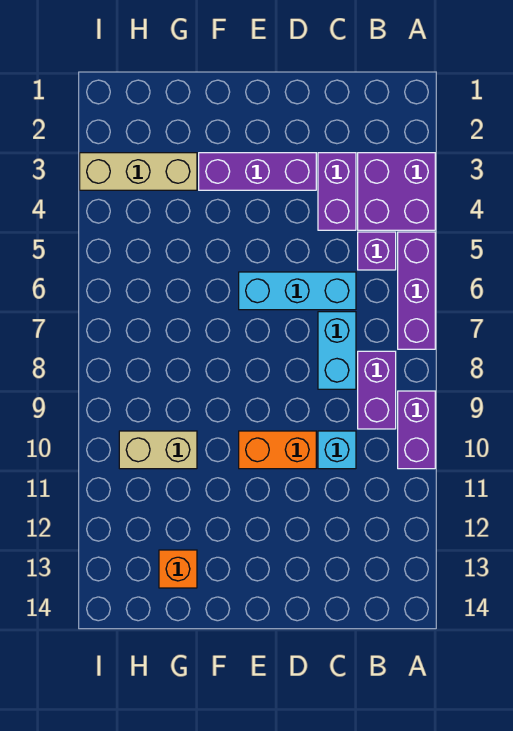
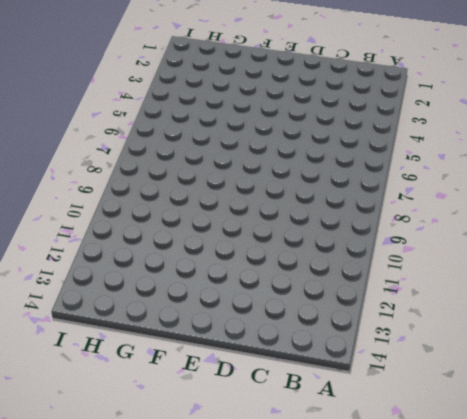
none -> purple 2x2 brick [358,153,435,230]
none -> purple 1x3 brick [398,232,435,349]
none -> purple 1x2 brick [398,391,435,469]

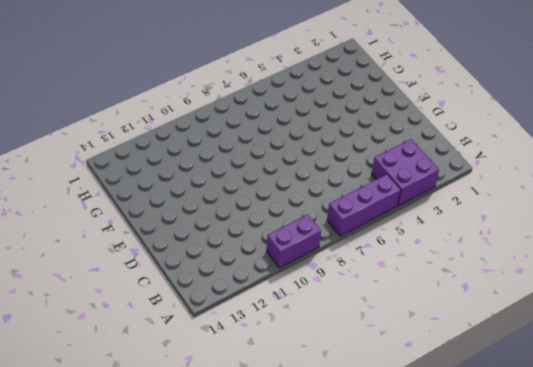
none -> purple 1x1 brick [358,232,396,270]
none -> purple 1x2 brick [358,351,396,429]
none -> purple 1x2 brick [318,153,356,230]

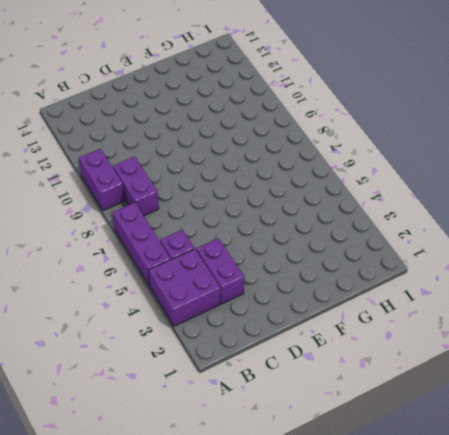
none -> cyan 1x3 brick [239,272,356,310]
none -> cyan 1x2 brick [318,312,356,389]
none -> cyan 1x1 brick [318,431,356,469]

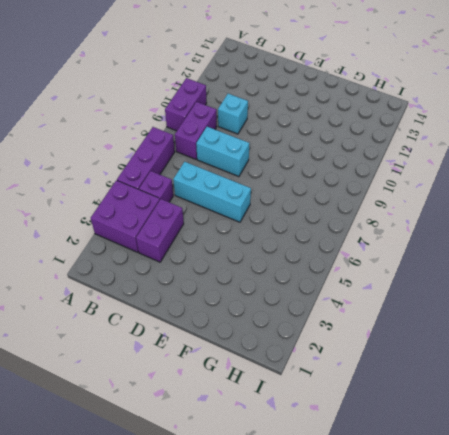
cyan 1x2 brick [196,127,249,177] -> cyan 1x2 brick turned to [318,312,356,389]
none -> purple 1x3 brick [199,153,316,190]
none -> orange 1x2 brick [239,431,316,469]
none -> tan 1x3 brick [80,153,197,190]

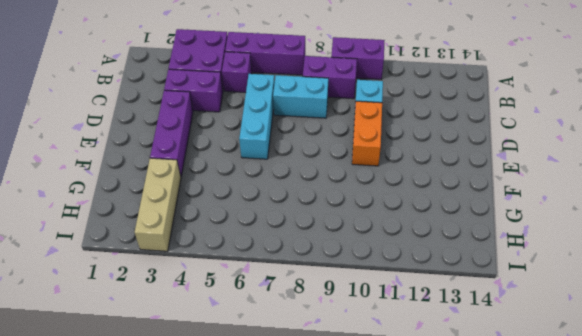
none -> tan 1x2 brick [119,431,197,469]
none -> orange 1x1 brick [159,550,197,588]

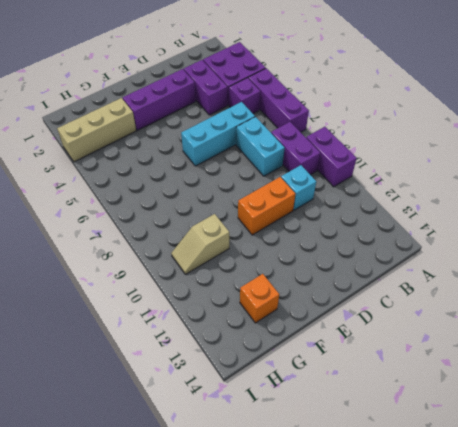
tan 1x2 slope [171,214,229,274] -> tan 1x2 brick [119,431,197,469]

